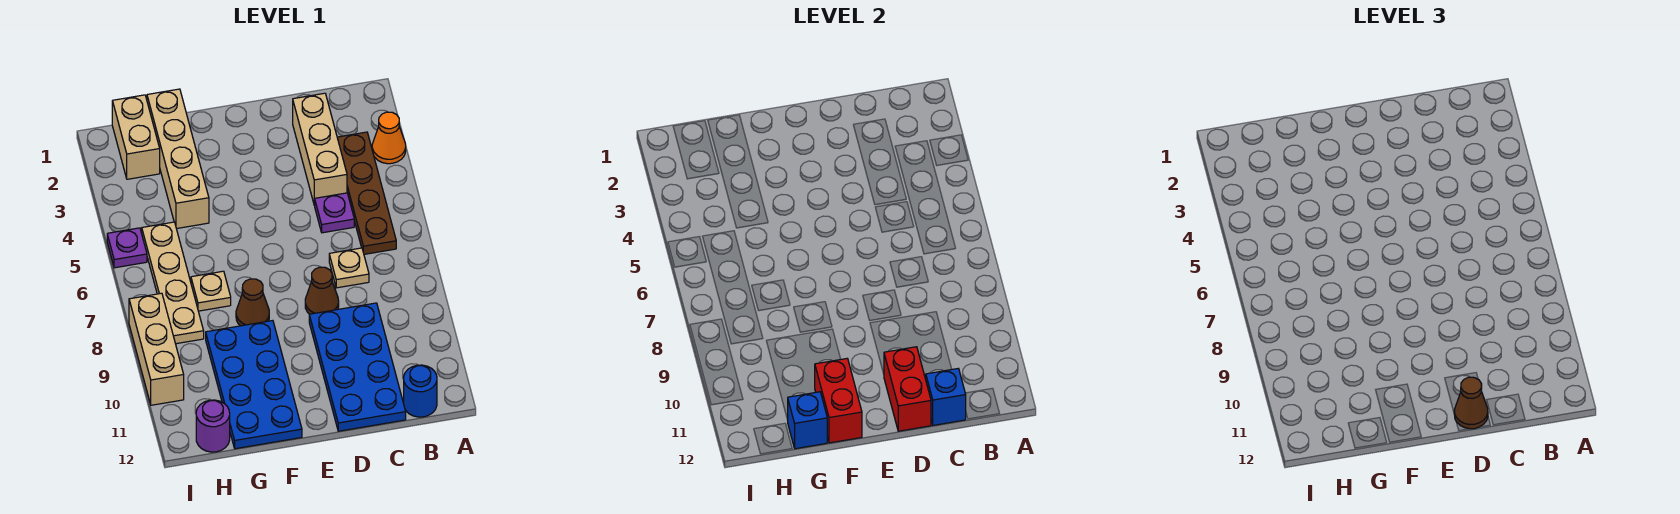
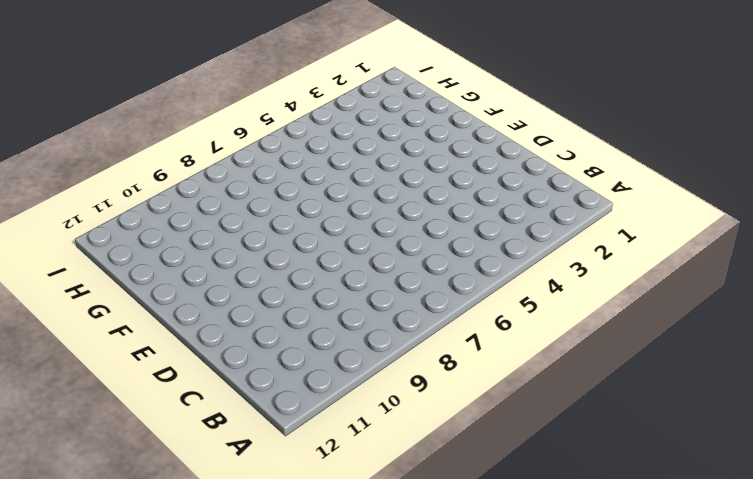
none -> orange 1x1 cone [372,112,406,164]
none -> brown 1x4 plate [337,132,396,254]
none -> blue 1x1 round brick [404,365,437,417]

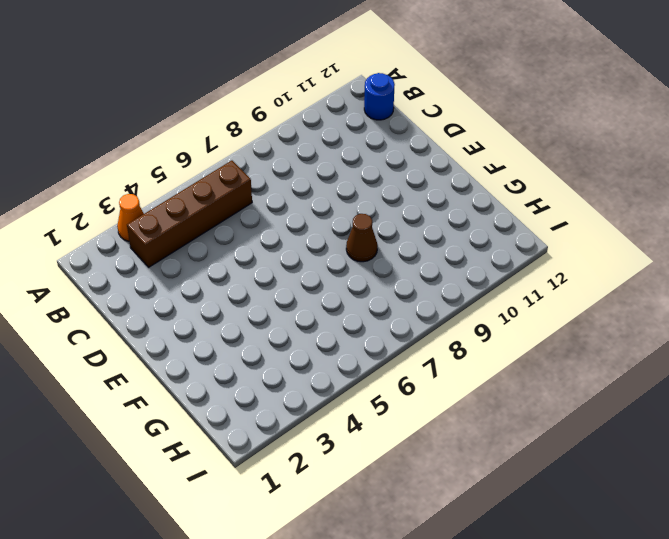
brown 1x4 brick [127,161,252,267] -> brown 1x4 plate [337,132,396,254]
none -> tan 1x3 brick [293,93,347,205]
none -> purple 1x1 plate [315,193,354,233]
none -> tan 1x1 plate [329,248,369,288]

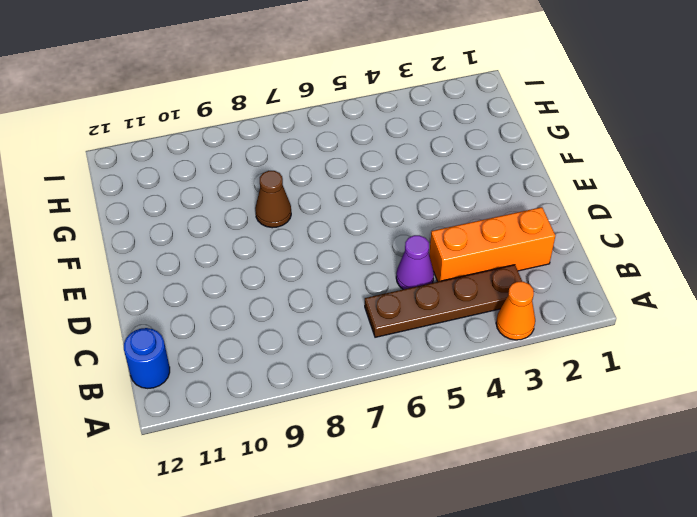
orange 1x3 brick [429,207,555,282] -> tan 1x3 brick [293,93,347,205]
purple 1x1 cone [396,235,434,289] -> purple 1x1 plate [315,193,354,233]
none -> tan 1x1 plate [329,248,369,288]
none -> blue 2x4 plate [309,303,406,431]
none -> brown 1x1 cone [305,267,339,314]

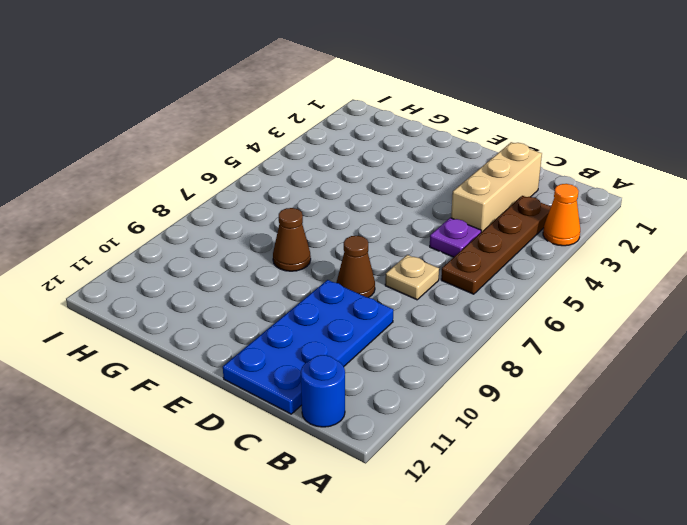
none -> blue 2x4 plate [206,321,302,449]
none -> tan 1x4 brick [147,89,209,229]
none -> tan 1x1 plate [191,271,231,311]

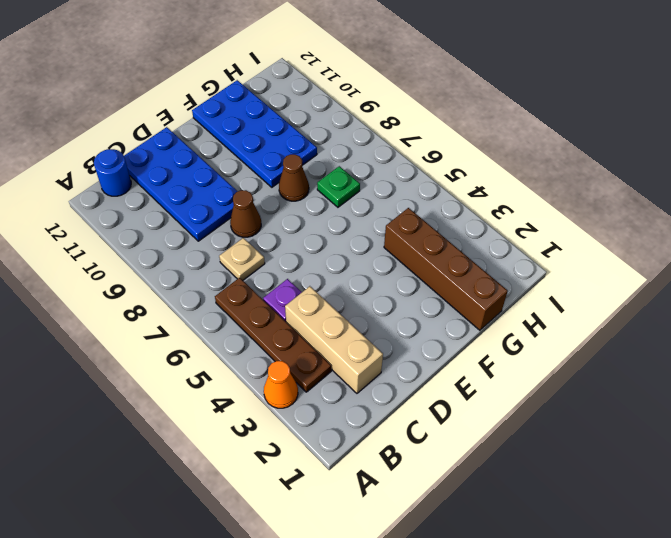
brown 1x4 brick [384,208,508,330] -> tan 1x4 brick [147,89,209,229]
green 1x1 plate [317,166,360,207] -> tan 1x1 plate [191,271,231,311]
none -> tan 1x2 brick [112,95,160,179]
none -> tan 1x4 plate [142,222,204,344]
none -> purple 1x1 round brick [196,400,230,452]

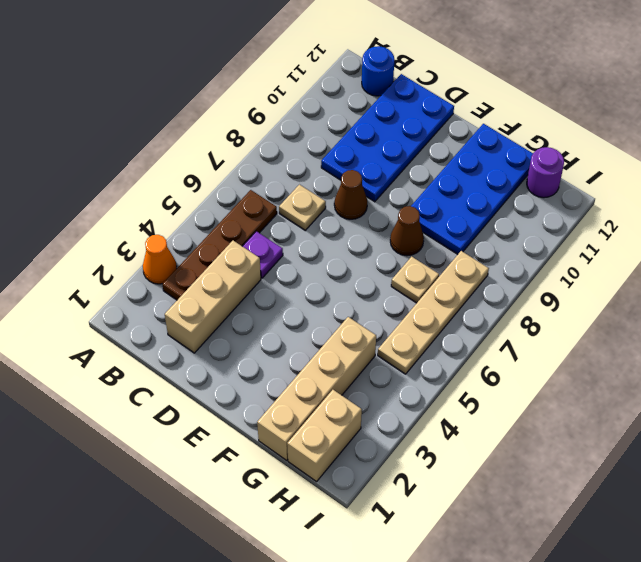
none -> purple 1x1 plate [107,228,147,268]
none -> tan 1x3 brick [129,293,184,405]
none -> blue 1x1 brick [926,369,966,425]

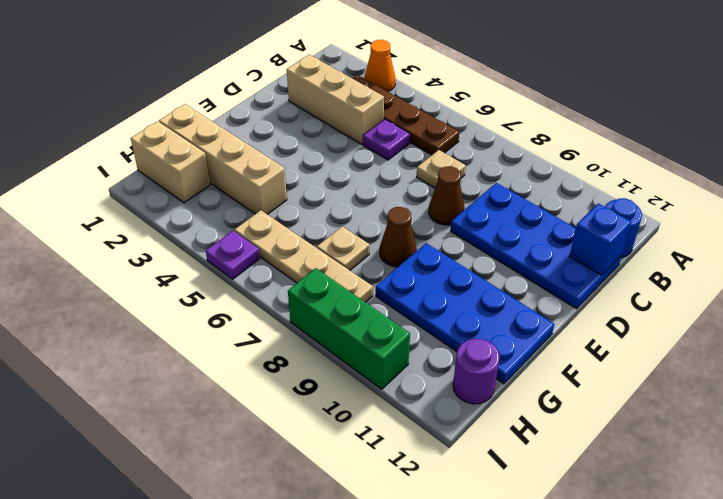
green 1x3 brick [288,268,410,389] -> tan 1x3 brick [129,293,184,405]
none -> red 1x2 brick [884,347,931,431]
none -> red 1x2 brick [815,359,862,443]
none -> blue 1x1 brick [788,392,827,449]

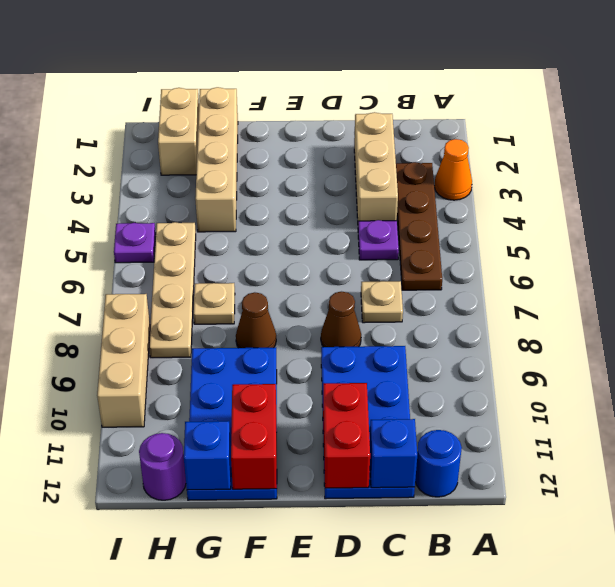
none -> brown 1x1 cone [1454,377,1488,429]

